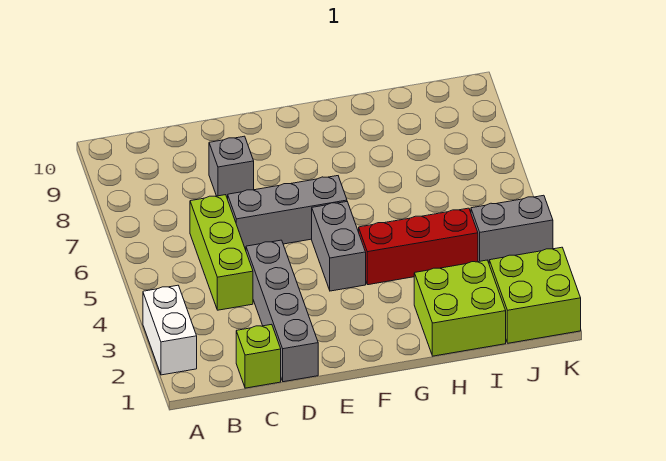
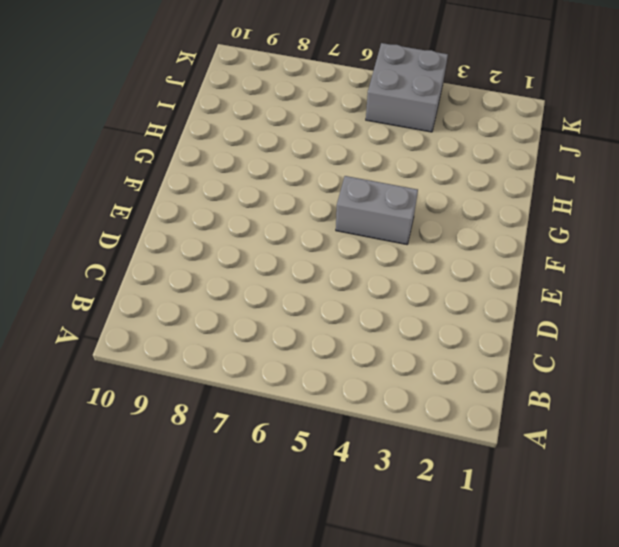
grey 2x2 brick [366,43,448,132] -> grey 1x2 brick [471,195,553,263]
none -> white 1x2 brick [143,285,197,375]
none -> lime 1x1 brick [236,324,281,388]

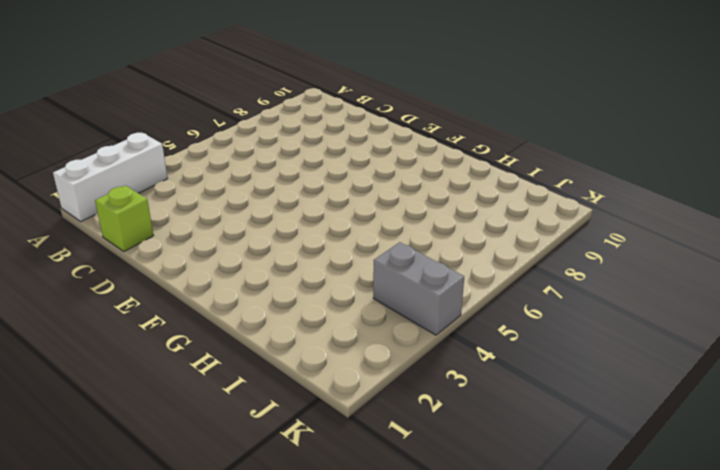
white 1x3 brick [53,133,168,221] -> white 1x2 brick [143,285,197,375]
none -> lime 1x3 brick [190,195,253,310]
none -> grey 1x4 brick [246,240,318,382]

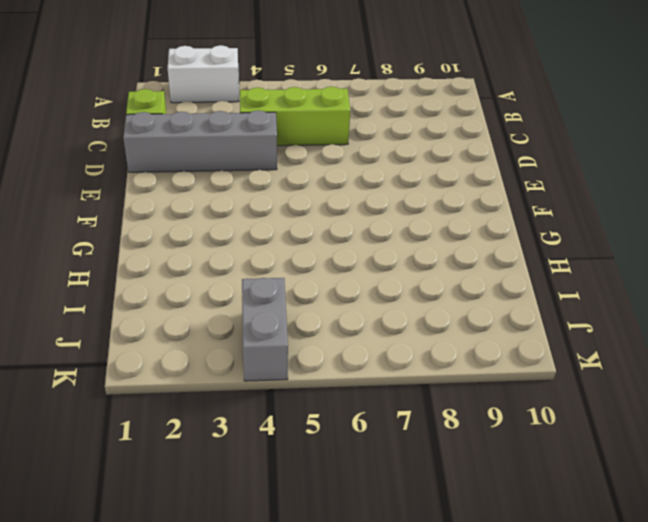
none -> grey 1x3 brick [228,176,347,250]
none -> grey 1x1 brick [209,136,254,199]

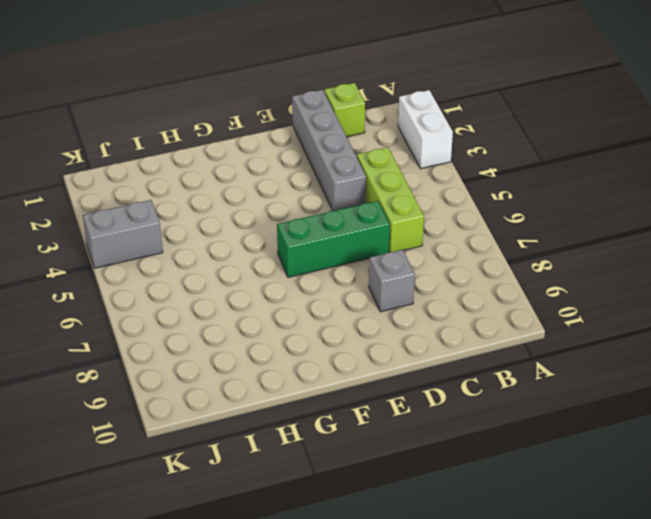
green 1x3 brick [277,201,390,277] -> grey 1x3 brick [228,176,347,250]
none -> grey 1x2 brick [312,202,366,291]
none -> red 1x3 brick [359,208,478,285]

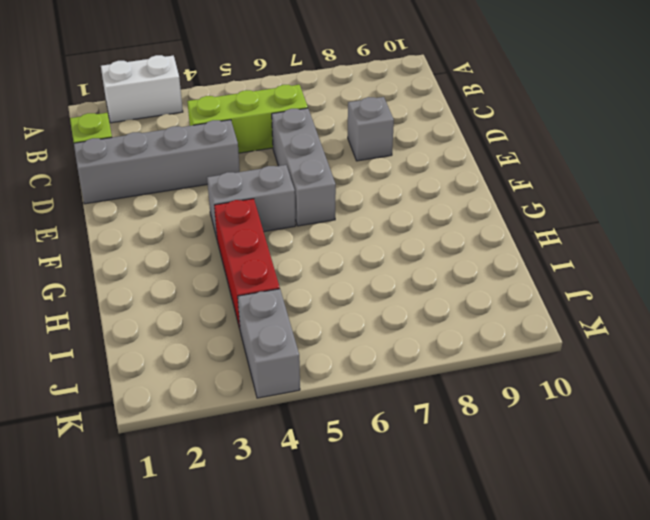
none -> lime 2x2 brick [414,260,506,356]
none -> lime 2x2 brick [489,247,581,343]

